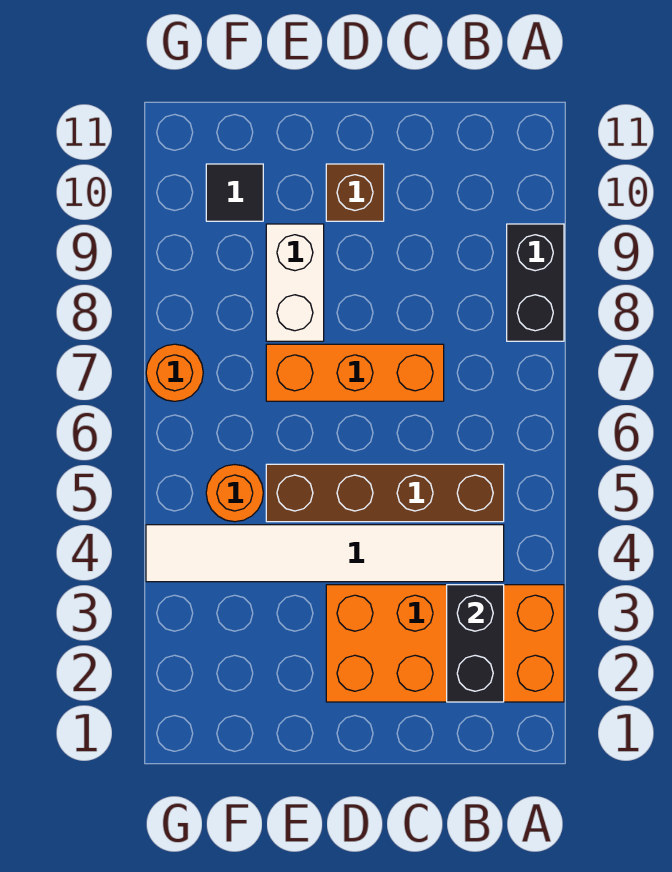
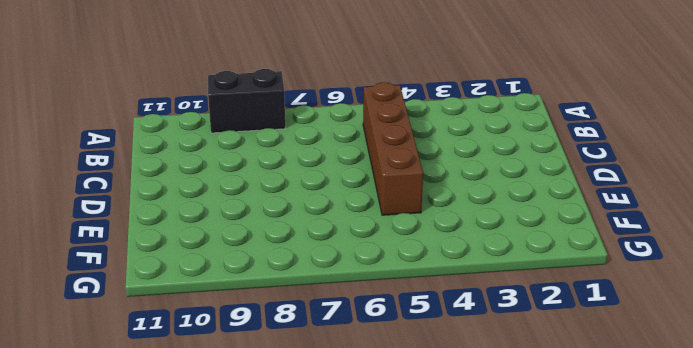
none -> orange 2x4 brick [326,585,564,702]
none -> white 1x6 tile [146,525,504,582]

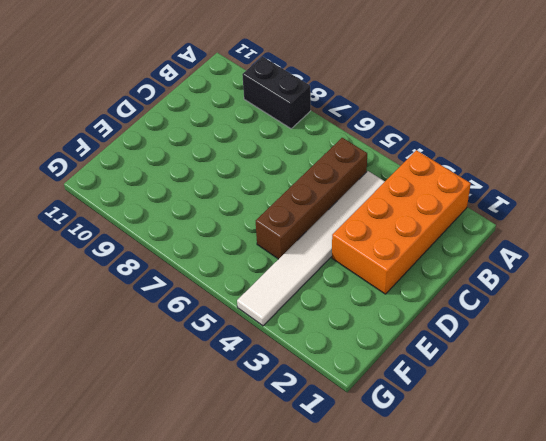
none -> orange 1x3 brick [266,344,444,401]
none -> brown 1x1 brick [326,164,384,221]

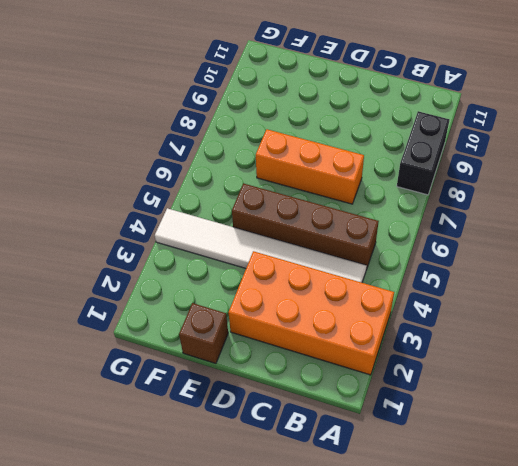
brown 1x1 brick [179,303,228,363] -> brown 1x1 brick moved to [326,164,384,221]
none -> white 1x2 brick [266,224,324,341]
none -> orange 1x1 round brick [206,465,263,522]

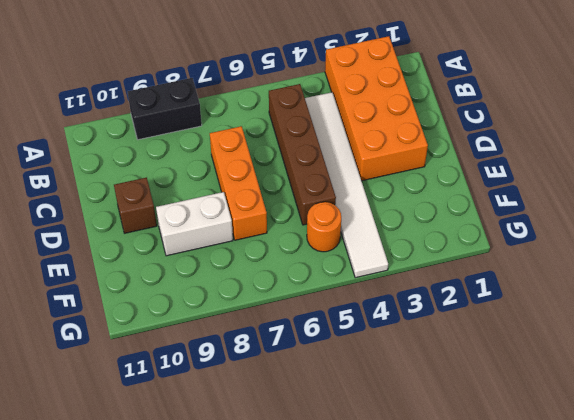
none -> black 1x1 tile [206,164,263,221]
none -> orange 1x1 round brick [146,344,203,401]

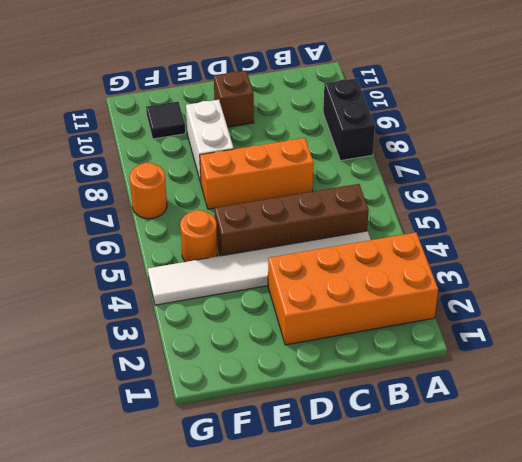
none -> black 1x2 brick [447,585,504,702]

